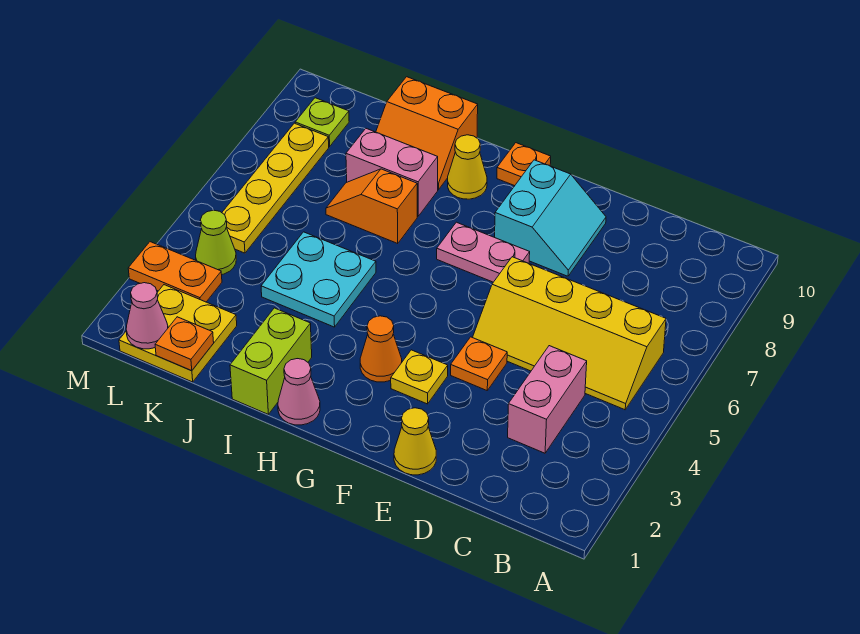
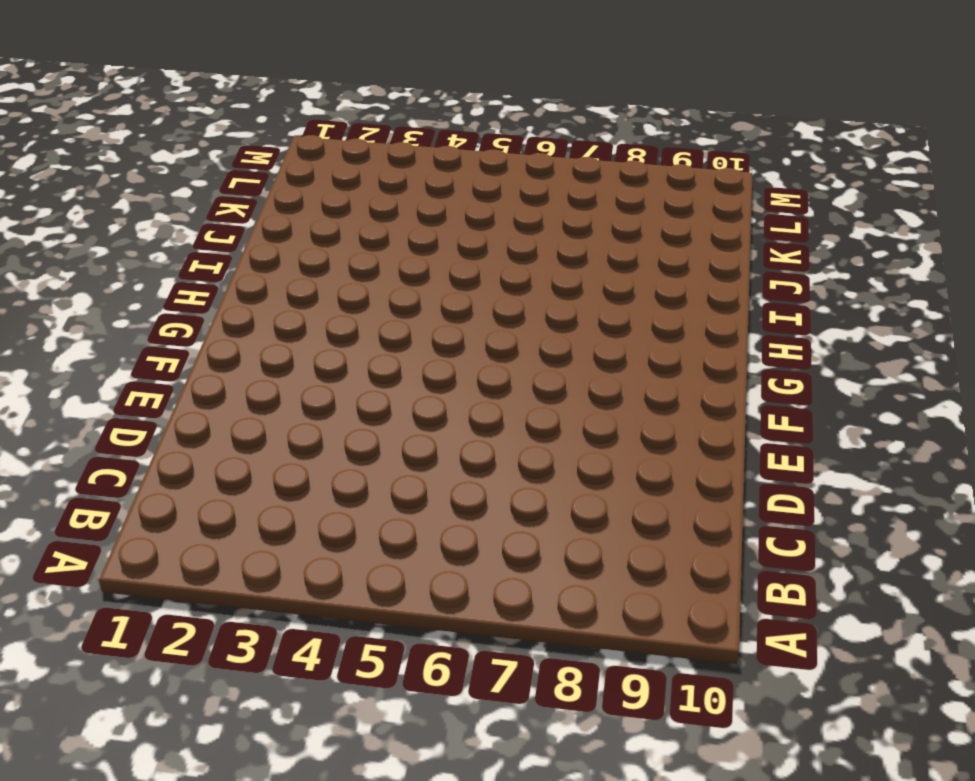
none -> yellow 2x4 slope [473,257,666,410]
none -> pink 1x2 brick [508,346,587,453]
none -> yellow 1x1 cone [394,408,436,475]

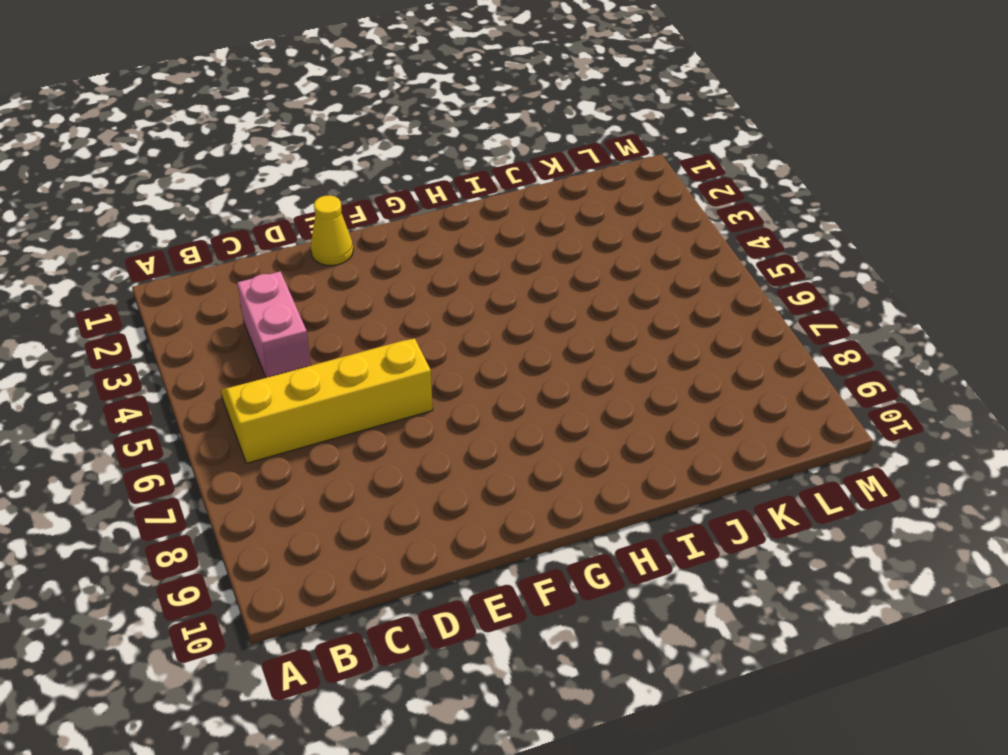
none -> orange 1x1 plate [451,337,507,390]
none -> cyan 2x2 slope [495,160,606,276]
none -> yellow 1x1 plate [391,350,448,404]

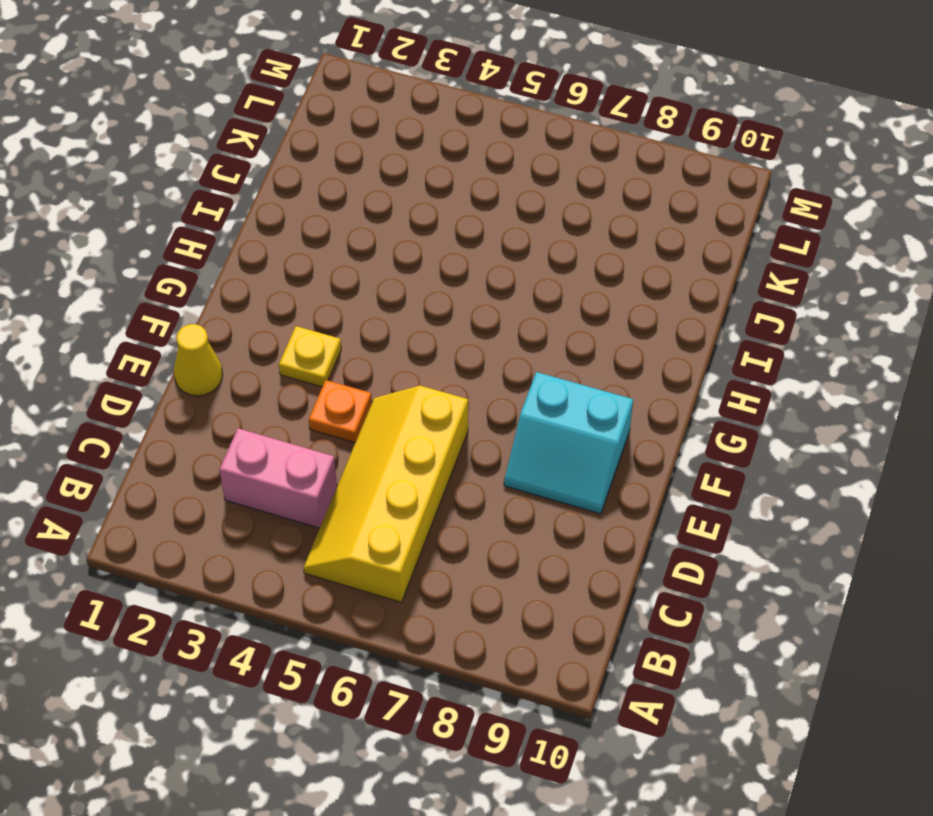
none -> pink 1x2 plate [437,222,530,282]
none -> orange 1x1 cone [360,316,402,382]
none -> orange 1x1 plate [497,143,551,186]

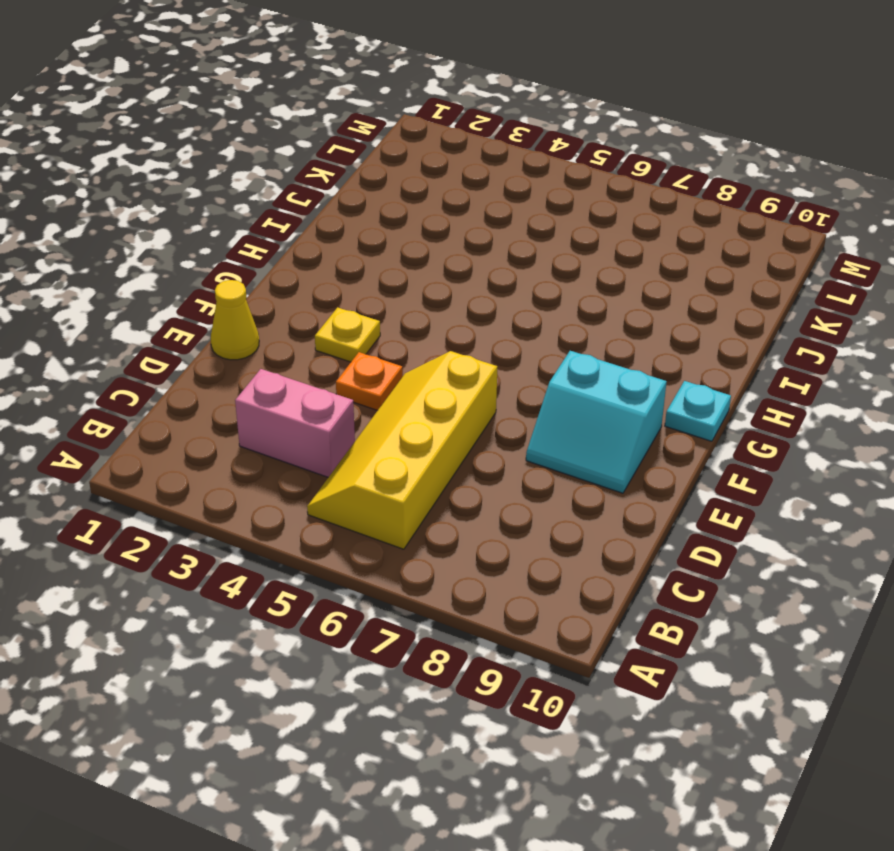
cyan 1x1 plate [665,381,731,441] -> orange 1x1 plate [497,143,551,186]
none -> pink 1x2 plate [437,222,530,282]
none -> orange 1x1 cone [360,316,402,382]
none -> pink 1x1 cone [278,359,320,425]

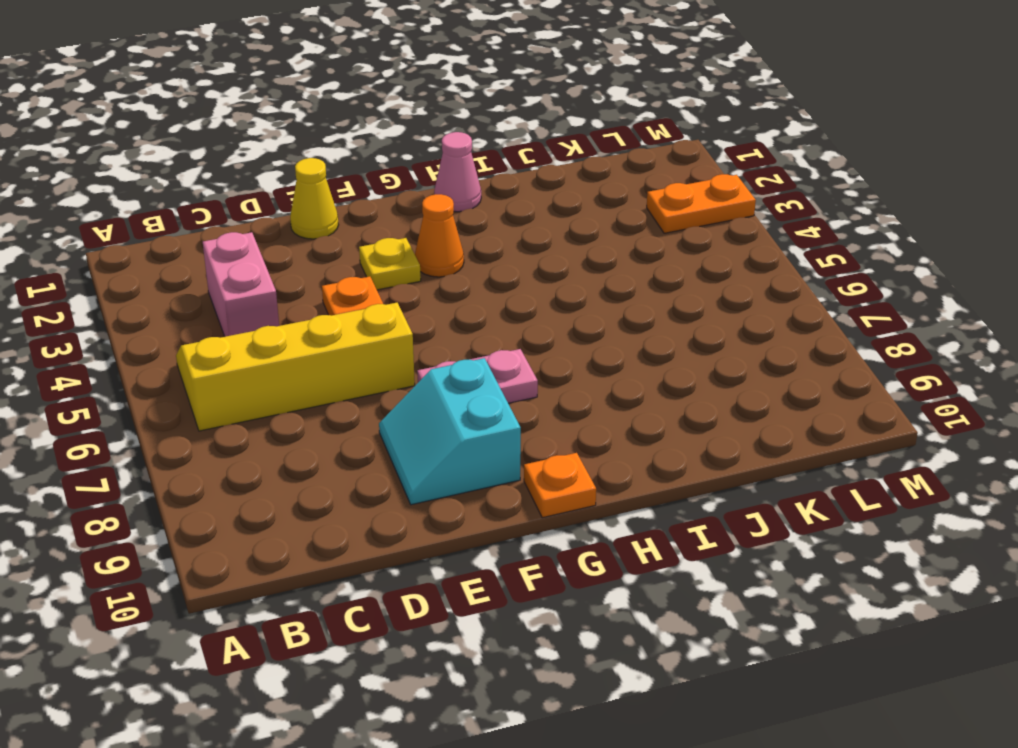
none -> yellow 1x1 cone [448,135,487,199]
none -> lime 1x2 brick [230,308,312,414]
none -> cyan 2x2 plate [261,232,376,327]

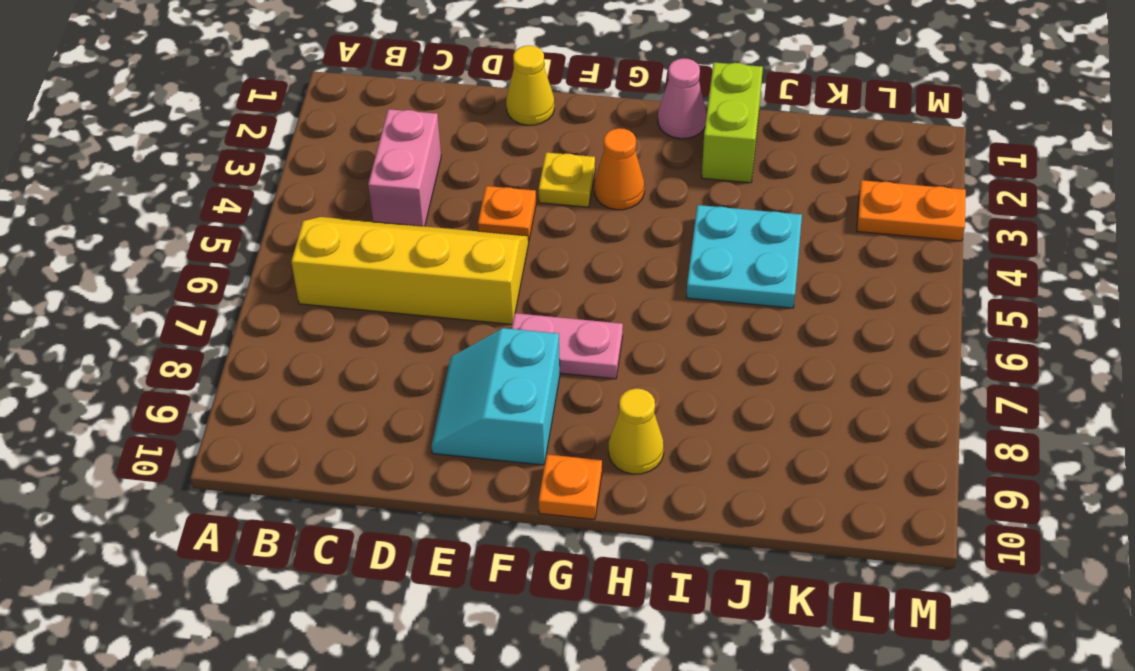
none -> orange 1x2 slope [326,169,417,243]
none -> pink 1x2 brick [346,129,438,216]
none -> orange 2x2 slope [376,77,478,190]

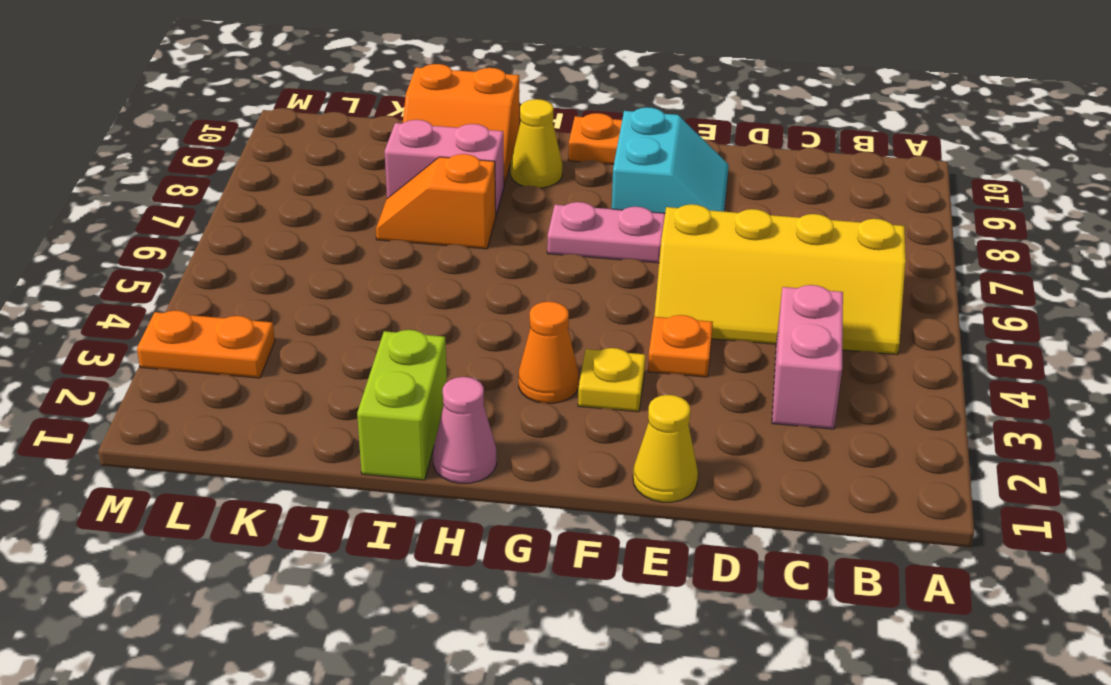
none -> cyan 2x2 plate [261,232,376,327]
none -> yellow 2x2 plate [119,285,237,382]
none -> lime 1x1 cone [196,210,236,274]

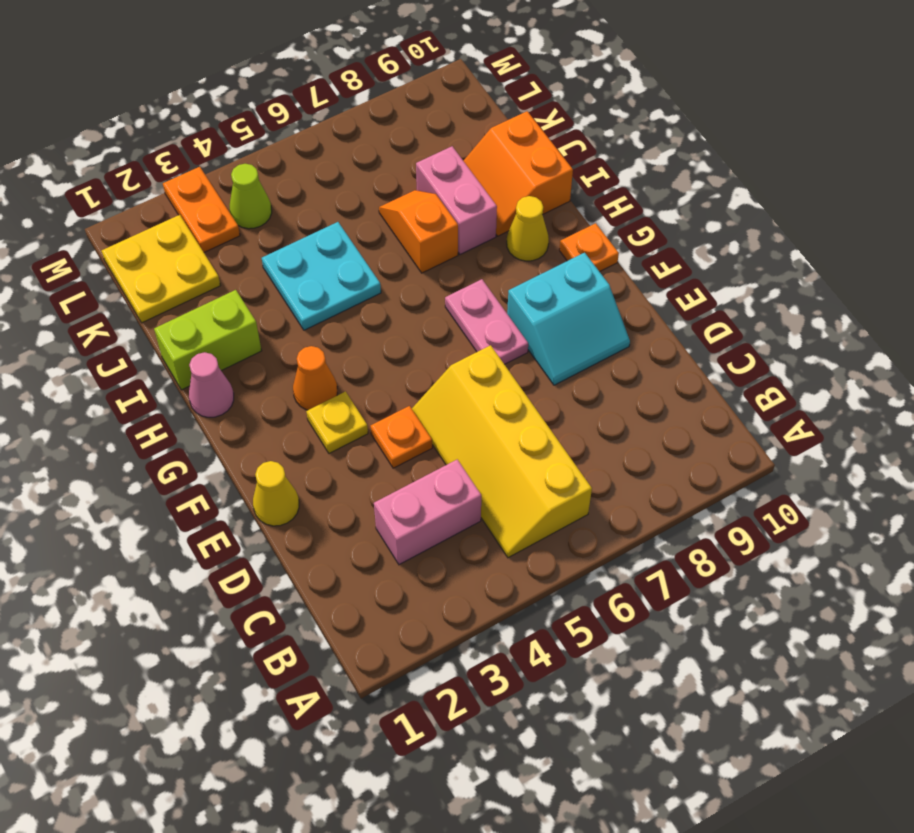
none -> yellow 1x4 plate [222,123,329,253]
none -> lime 1x1 plate [295,98,349,147]
none -> orange 1x1 plate [155,317,214,371]

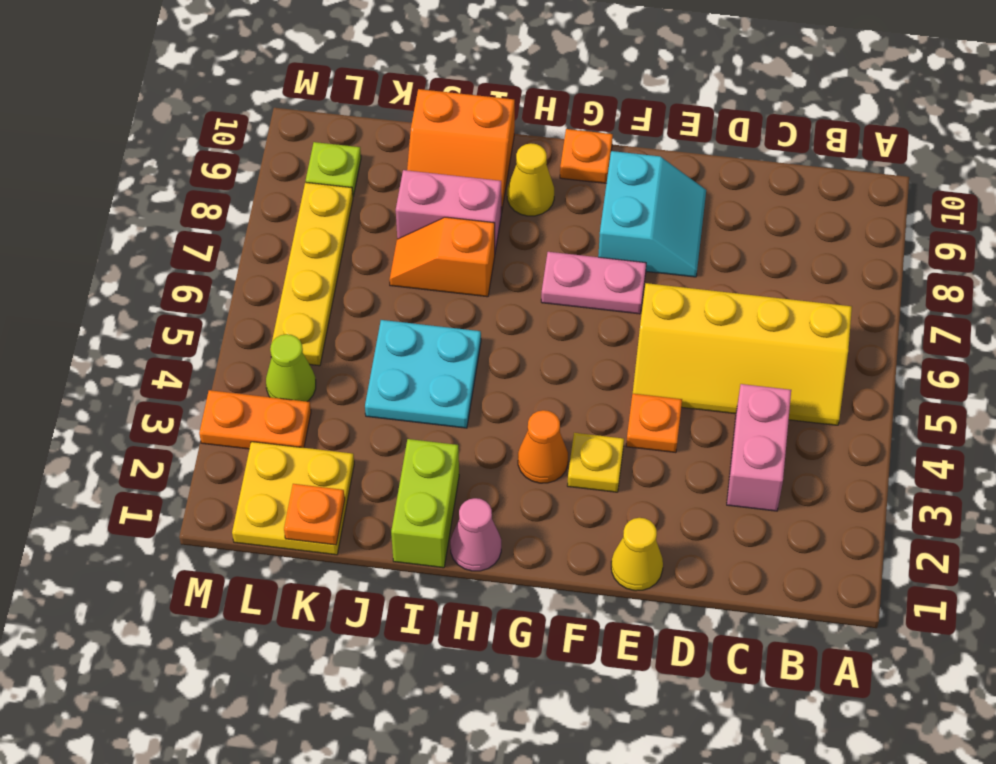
none -> pink 1x1 cone [126,283,168,349]

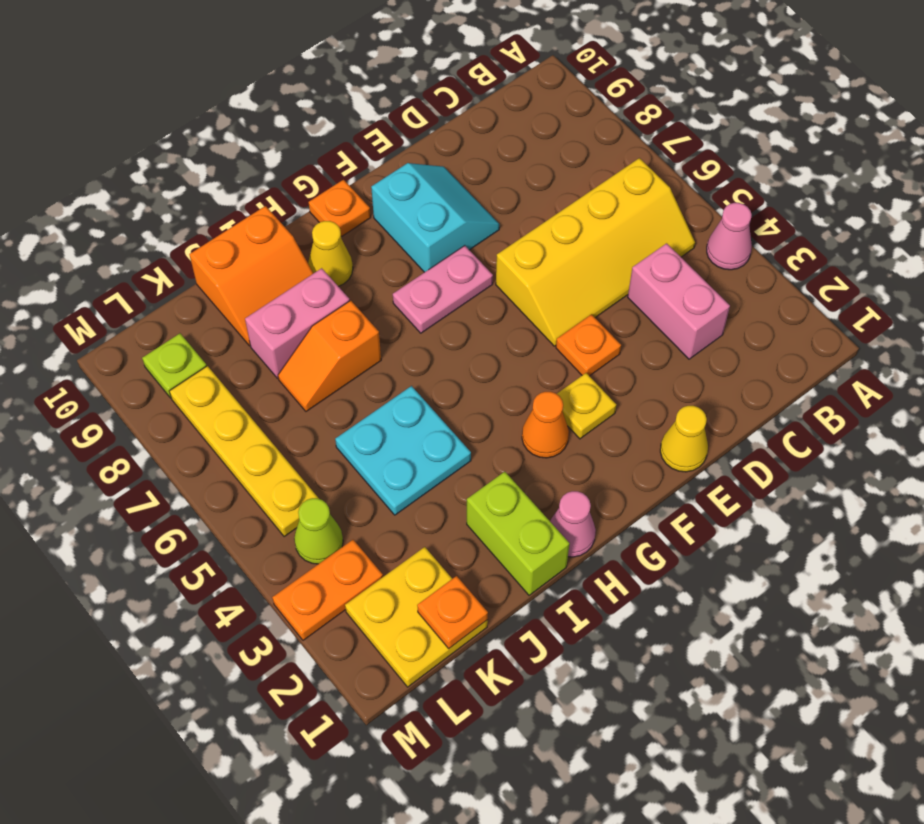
pink 1x1 cone [707,203,752,270] -> pink 1x1 cone moved to [126,283,168,349]

